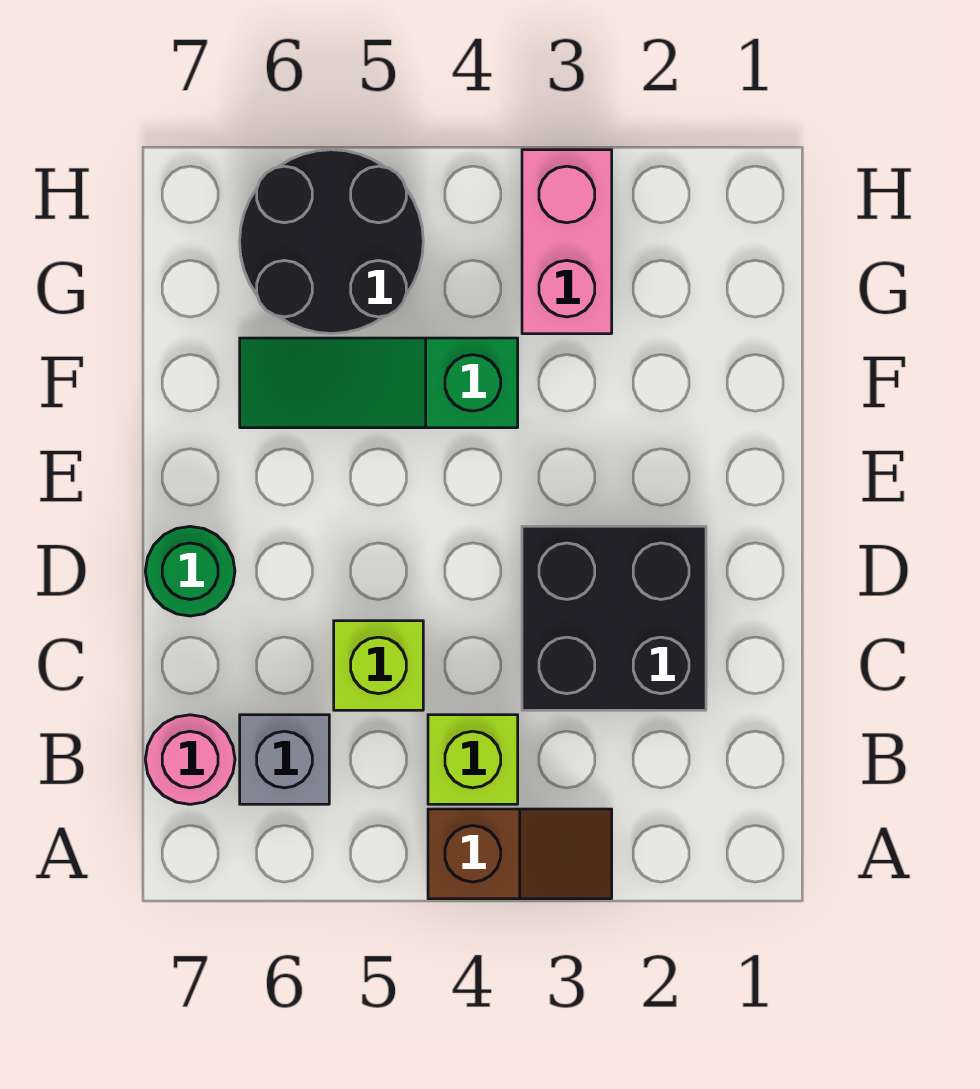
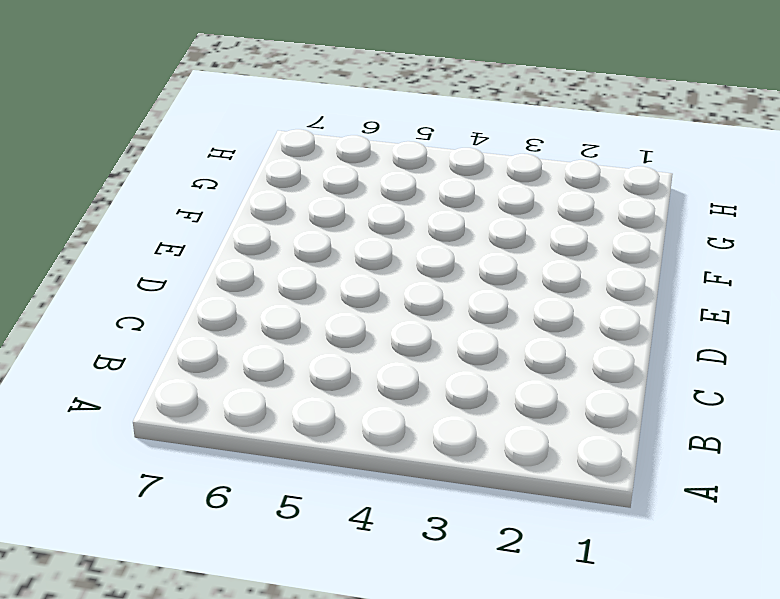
none -> brown 1x2 slope [428,809,612,899]
none -> lime 1x1 brick [428,715,518,804]

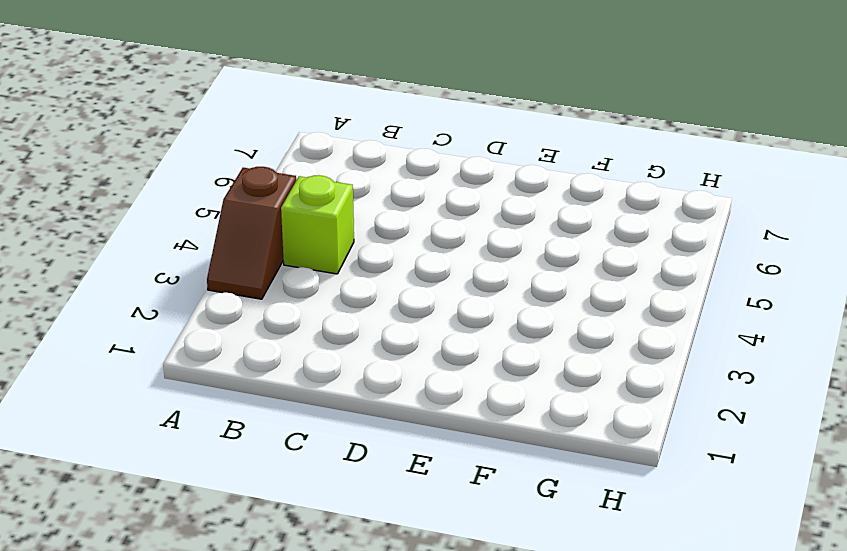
none -> grey 1x1 brick [240,715,329,804]
none -> pink 1x1 round brick [145,715,235,804]

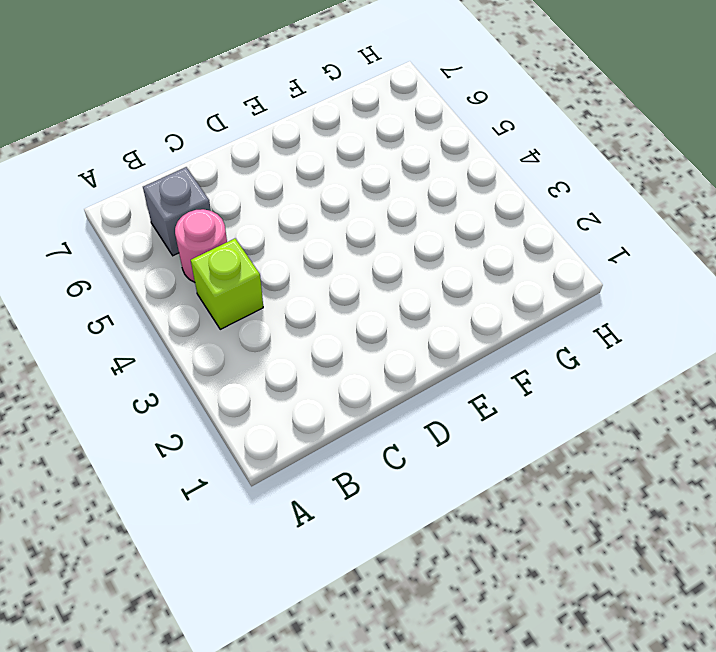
pink 1x1 round brick [175,209,227,282] -> pink 1x1 round brick moved to [145,715,235,804]
none -> brown 1x2 slope [428,809,612,899]
none -> black 2x2 brick [522,526,706,710]

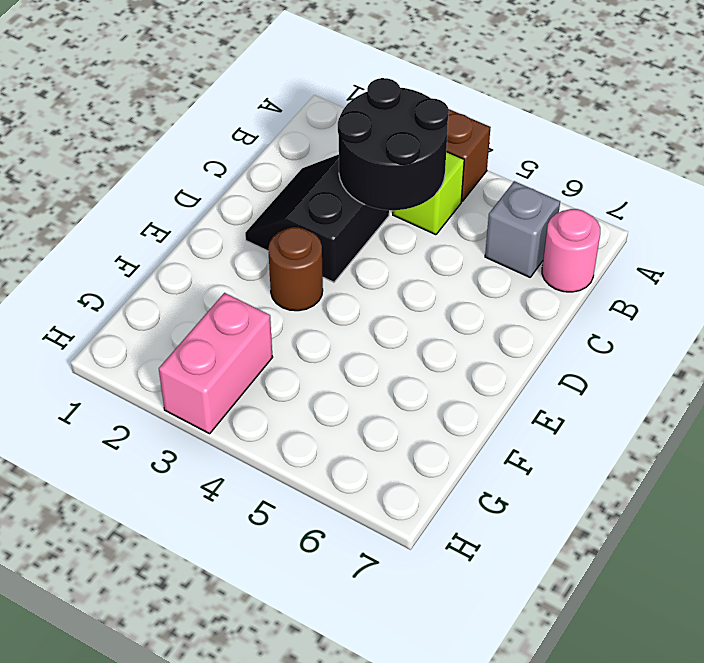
black 2x2 round brick [338,78,449,210] -> black 2x2 round brick moved to [240,150,423,334]
black 2x2 slope [245,154,389,282] -> black 2x2 brick [522,526,706,710]
brown 1x1 round brick [268,227,323,311] -> none
none -> lime 1x1 brick [334,621,423,710]
none -> green 1x1 round brick [145,526,235,616]

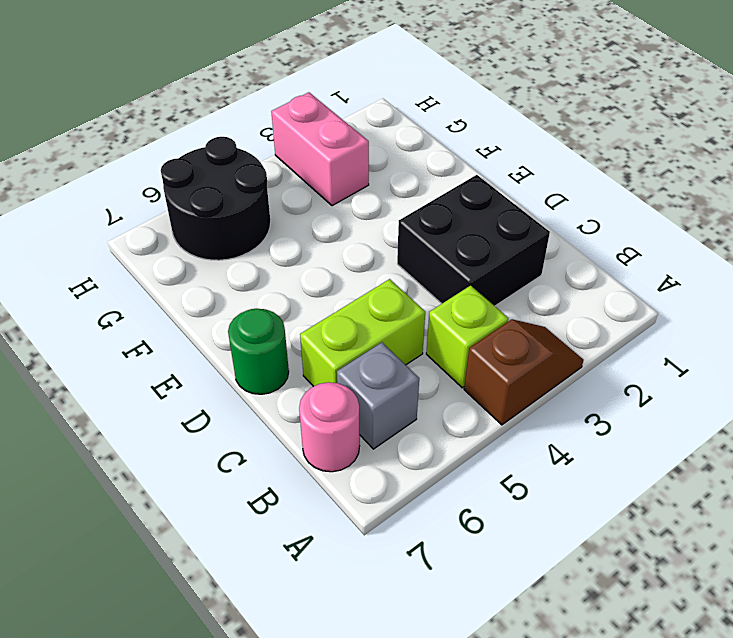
lime 1x2 brick [300,279,425,387] -> lime 1x1 brick [334,621,423,710]
none -> green 1x3 slope [240,338,518,428]

